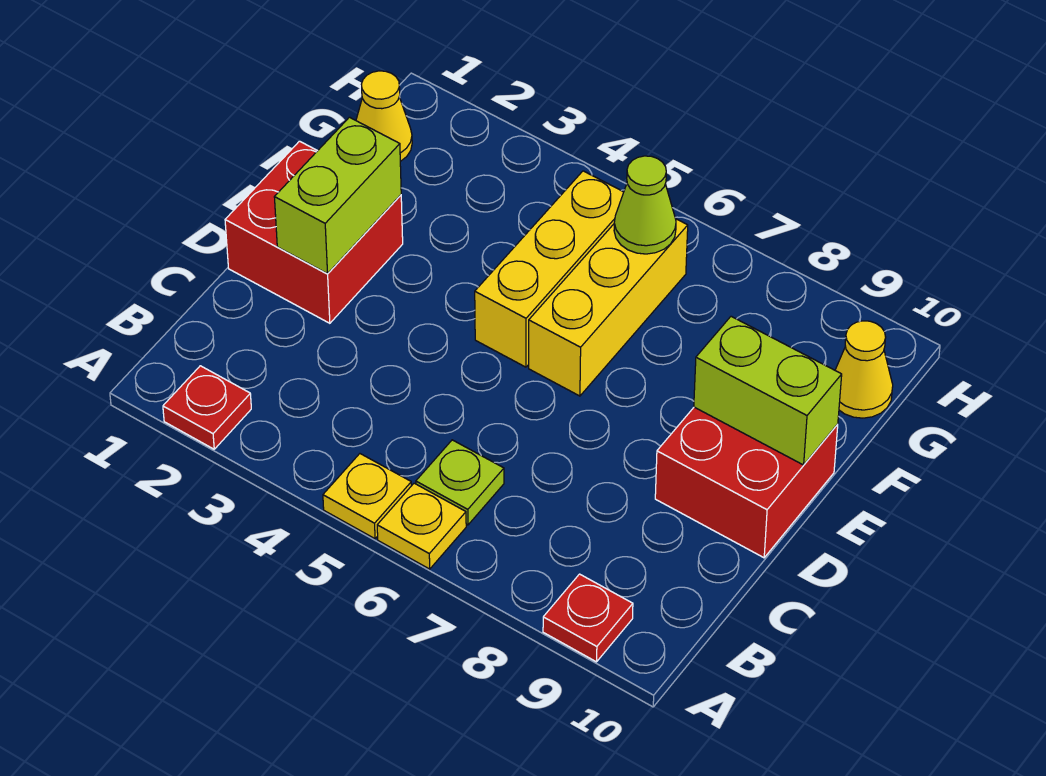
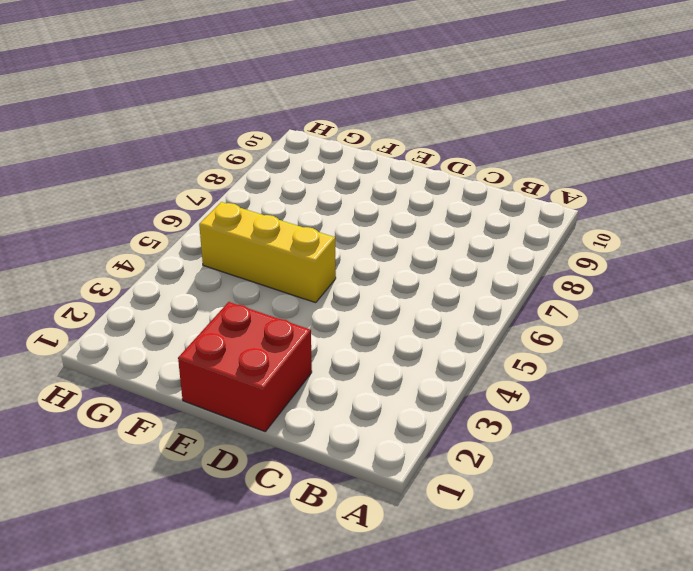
none -> red 1x1 plate [163,366,251,449]
none -> yellow 1x1 plate [323,454,411,539]
none -> yellow 1x1 plate [377,483,466,569]

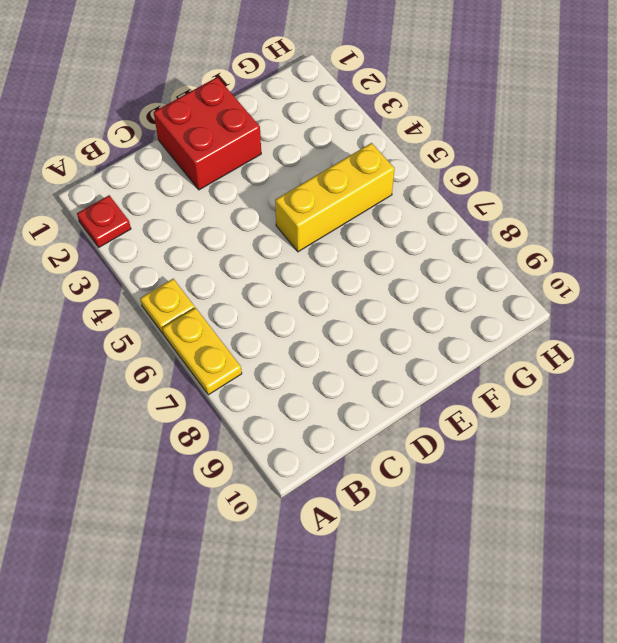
yellow 1x2 plate [162,308,242,395] -> yellow 1x1 plate [377,483,466,569]
none -> red 1x1 plate [543,574,633,662]
none -> lime 1x1 plate [416,440,504,525]
none -> red 2x2 brick [655,407,838,558]

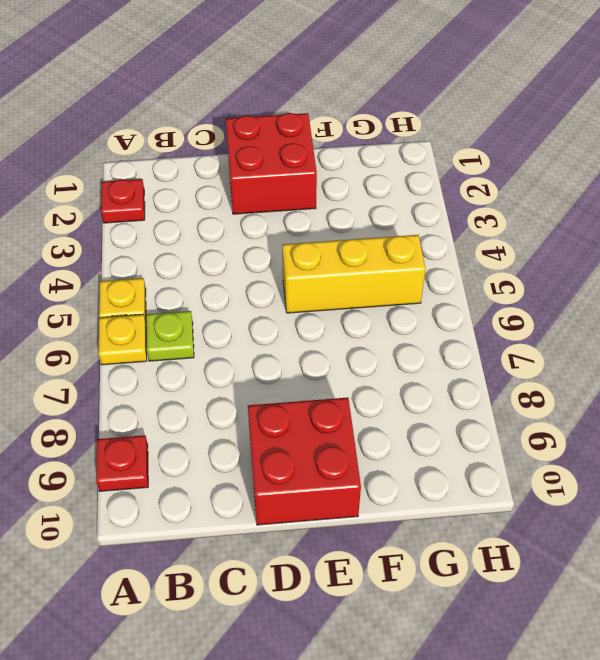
none -> yellow 1x3 brick [529,219,688,396]
none -> yellow 1x1 cone [356,71,412,161]
none -> yellow 1x1 cone [835,321,893,418]

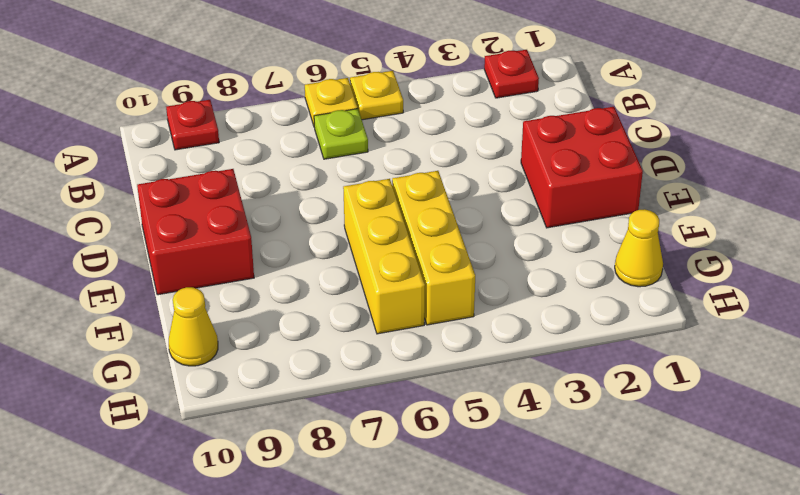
none -> lime 1x2 brick [274,117,401,274]
none -> lime 1x2 brick [694,316,842,465]
none -> lime 1x1 cone [614,156,676,254]

